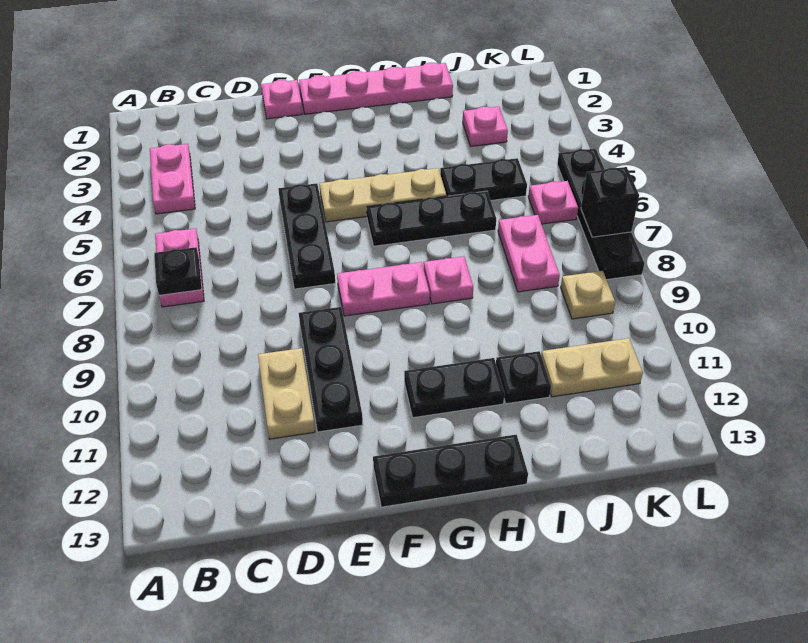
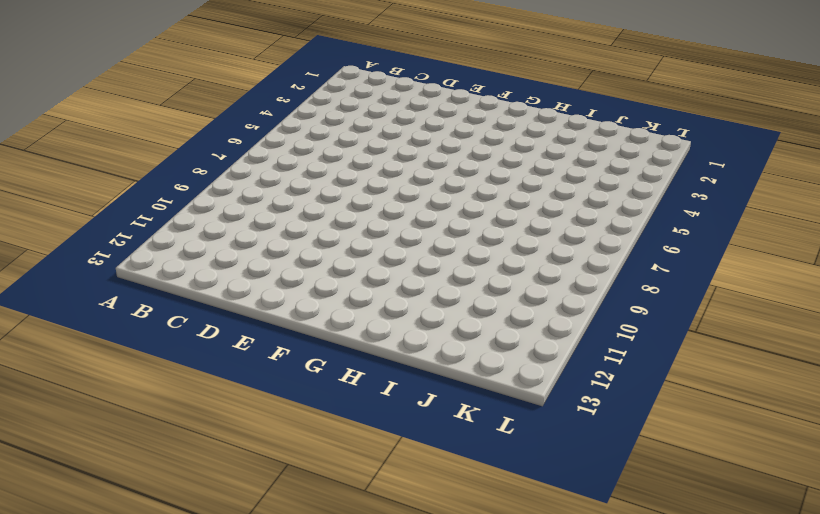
none -> pink 1x2 plate [150,144,195,214]
none -> pink 1x2 plate [155,228,204,307]
none -> tan 1x2 plate [258,348,315,439]

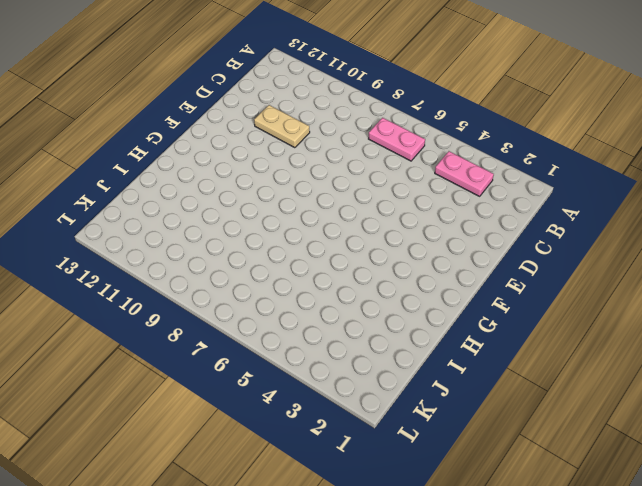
none -> pink 1x1 plate [261,80,303,119]
none -> black 1x3 plate [278,183,335,289]
none -> black 1x3 plate [299,307,363,432]

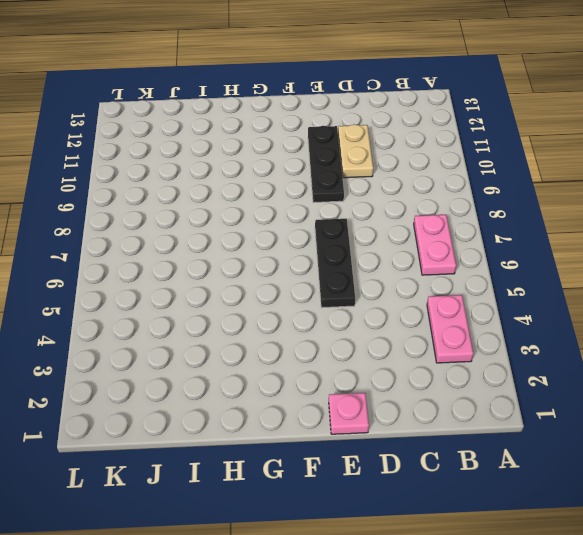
none -> pink 1x4 plate [299,63,453,114]
none -> tan 1x3 plate [319,168,446,222]
none -> pink 1x2 plate [337,262,430,316]

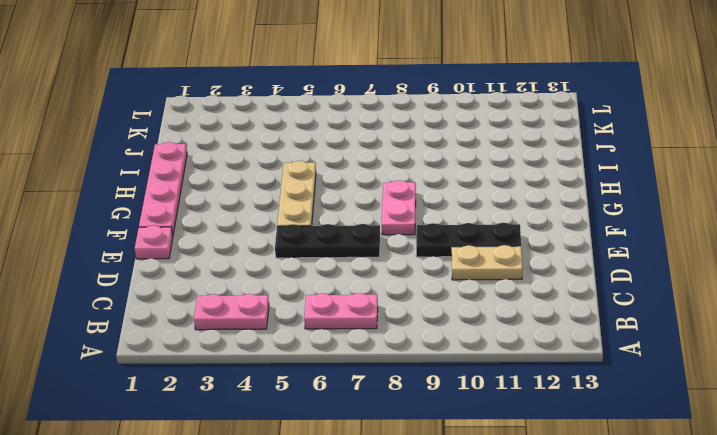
none -> black 1x3 plate [373,435,528,507]
none -> black 1x3 plate [367,191,496,246]
none -> black 1x2 plate [404,358,505,418]

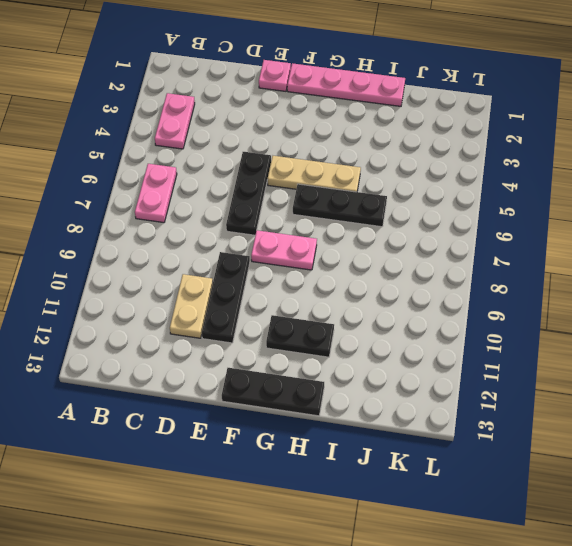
none -> pink 1x1 plate [424,256,473,304]
none -> black 1x2 plate [440,158,527,200]
none -> black 1x1 plate [496,351,551,404]

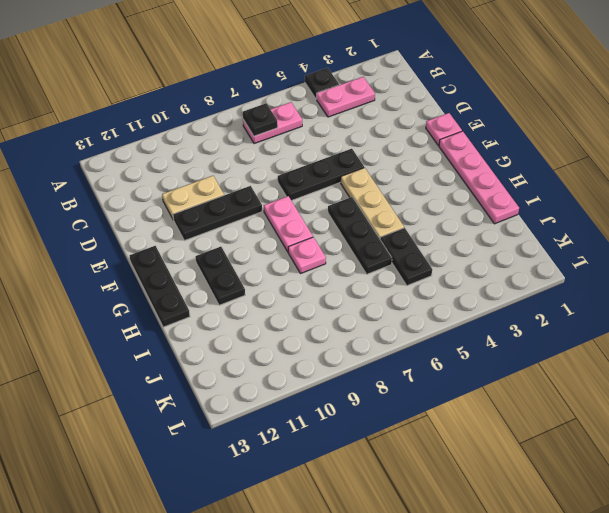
black 1x1 plate [305,68,339,99] -> black 1x1 plate moved to [496,351,551,404]
none -> pink 1x1 plate [463,106,508,146]
none -> pink 1x2 plate [498,215,560,292]
none -> tan 1x2 plate [541,338,643,397]

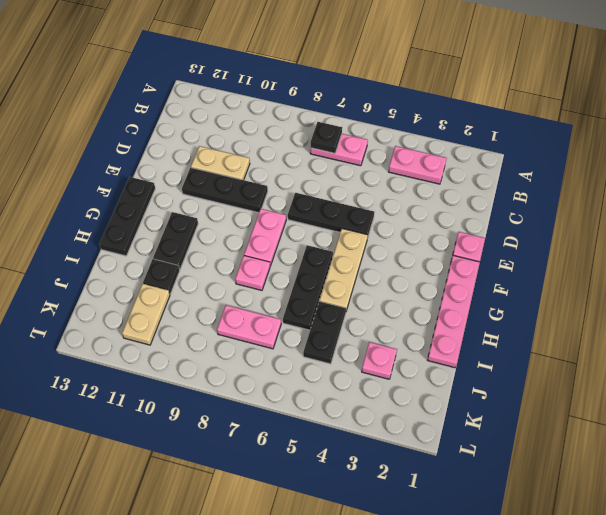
none -> pink 1x1 plate [528,181,578,224]
none -> tan 1x1 plate [561,271,615,319]
none -> black 1x4 plate [557,149,644,280]

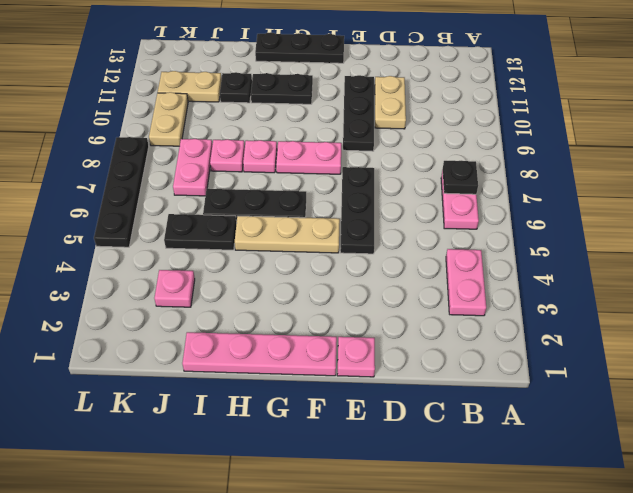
pink 1x1 plate [210,139,245,172] -> pink 1x1 plate moved to [528,181,578,224]
tan 1x2 plate [149,92,188,146] -> tan 1x1 plate [561,271,615,319]
none -> black 1x1 brick [581,167,639,237]

